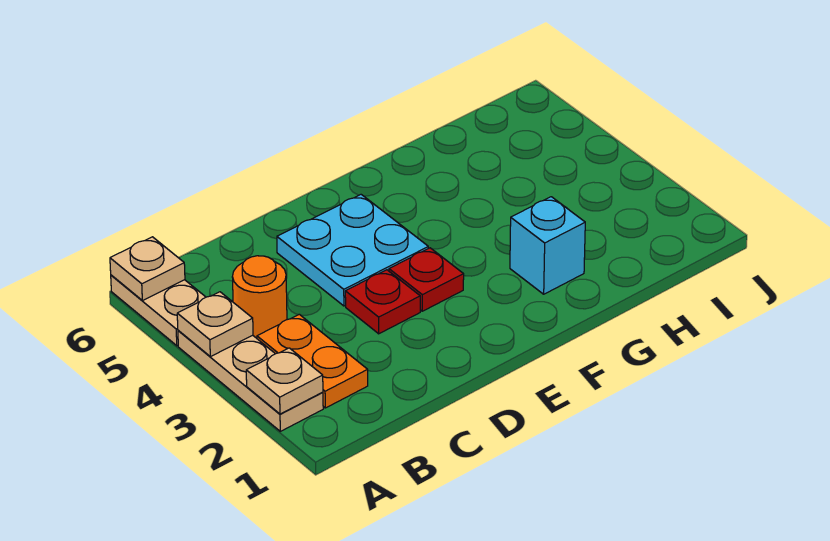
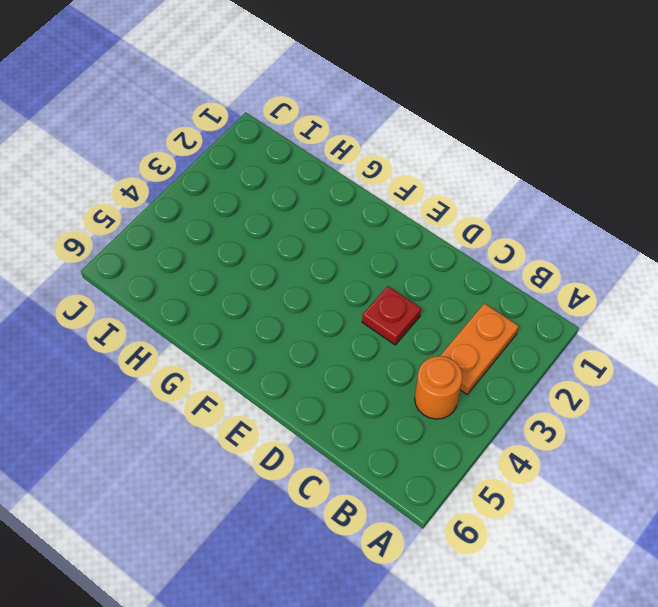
none -> tan 1x3 plate [178,330,323,431]
none -> tan 1x2 plate [111,275,206,346]

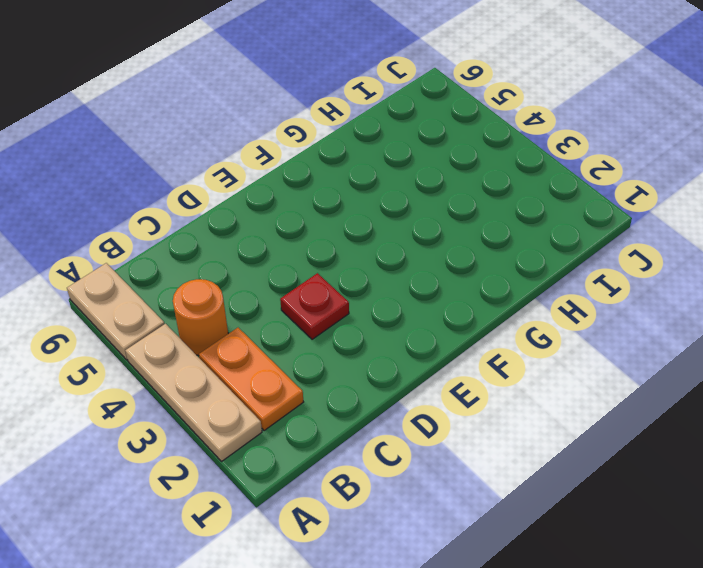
none -> cyan 2x2 plate [277,195,428,306]
none -> red 1x1 plate [389,248,464,311]

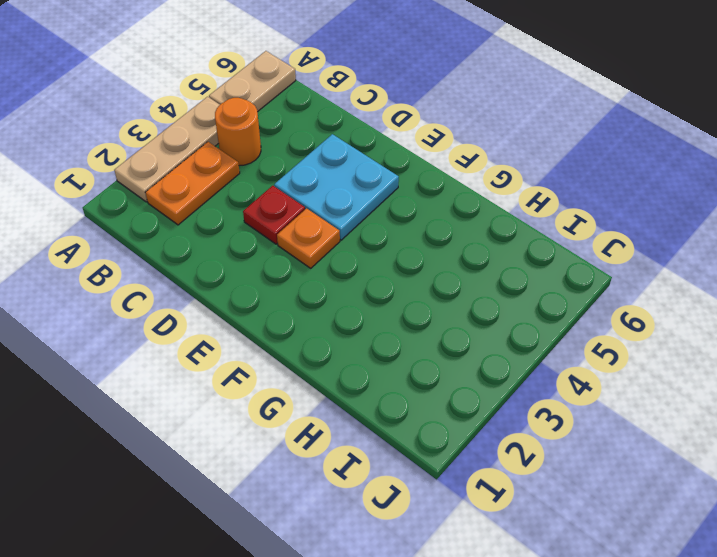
orange 1x1 plate [277,208,340,268] -> red 1x1 plate [389,248,464,311]
none -> cyan 1x1 brick [510,197,585,294]
none -> tan 1x1 plate [246,348,323,414]

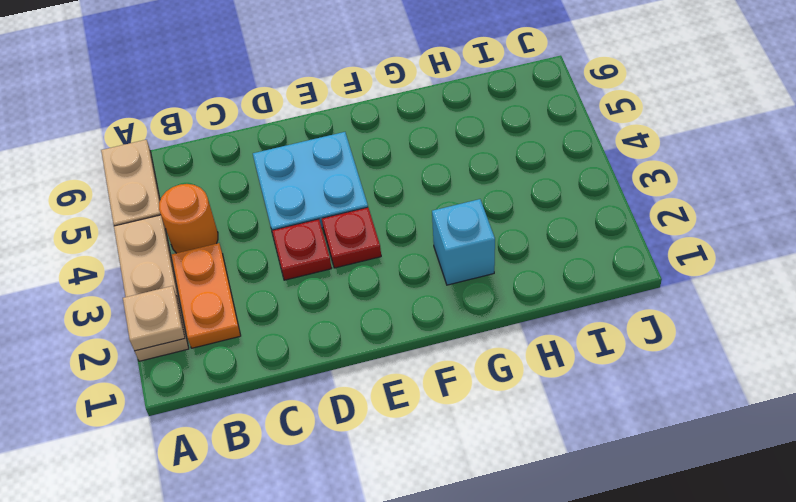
none -> tan 1x1 plate [177,292,253,357]
none -> tan 1x1 plate [110,237,185,301]

